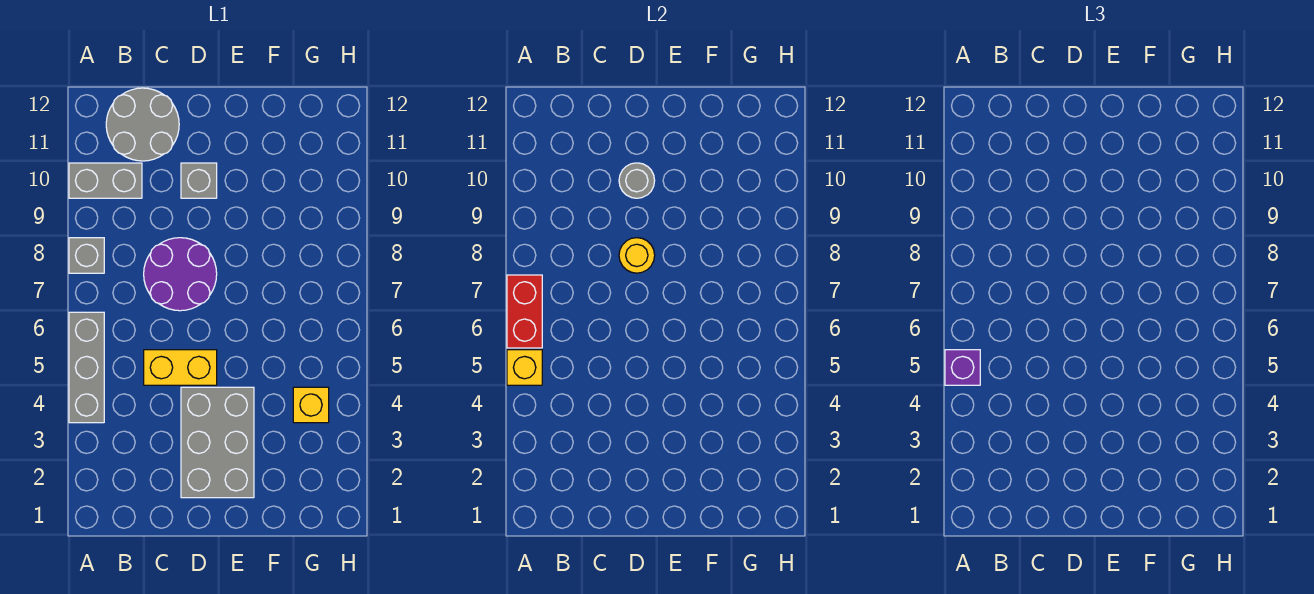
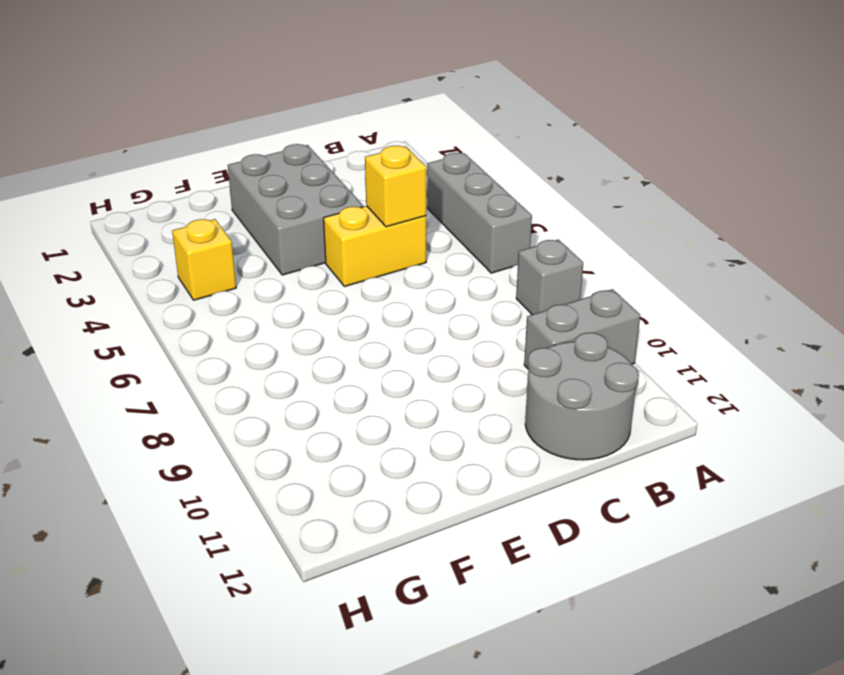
yellow 1x1 brick [365,146,426,227] -> yellow 1x1 brick moved to [507,350,542,385]
none -> purple 2x2 round brick [144,238,217,311]
none -> grey 1x1 brick [181,163,217,198]
none -> red 1x2 brick [507,275,542,348]

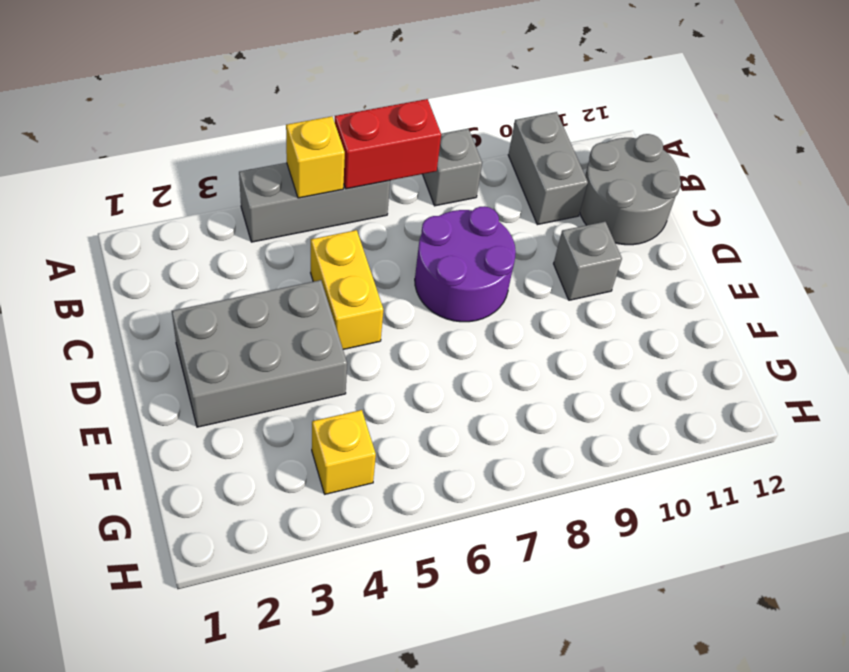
none -> yellow 1x1 round brick [619,238,655,273]
none -> grey 1x1 round brick [619,163,655,198]
none -> purple 1x1 brick [945,350,980,385]

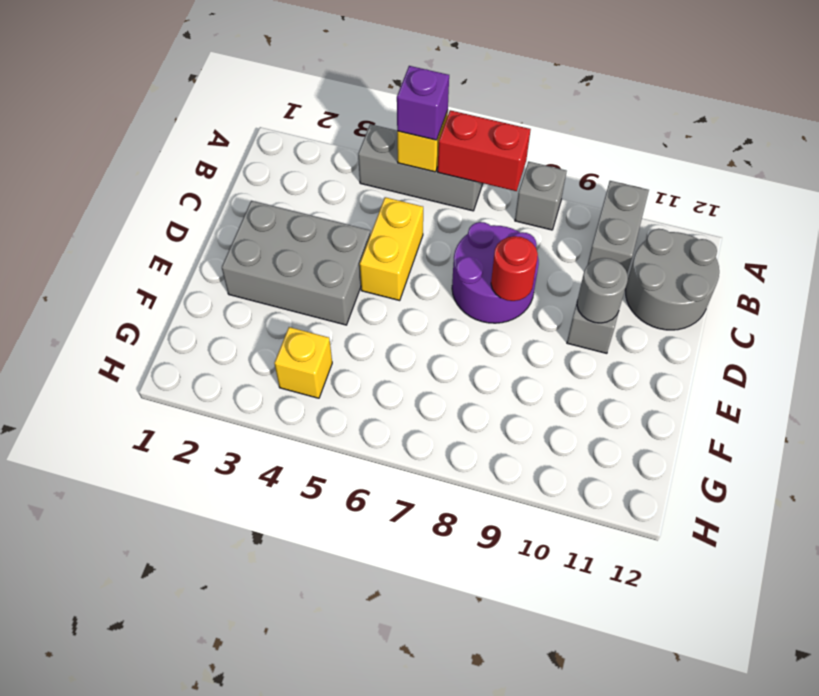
red 1x1 round brick [491,236,538,301] -> yellow 1x1 round brick [619,238,655,273]

